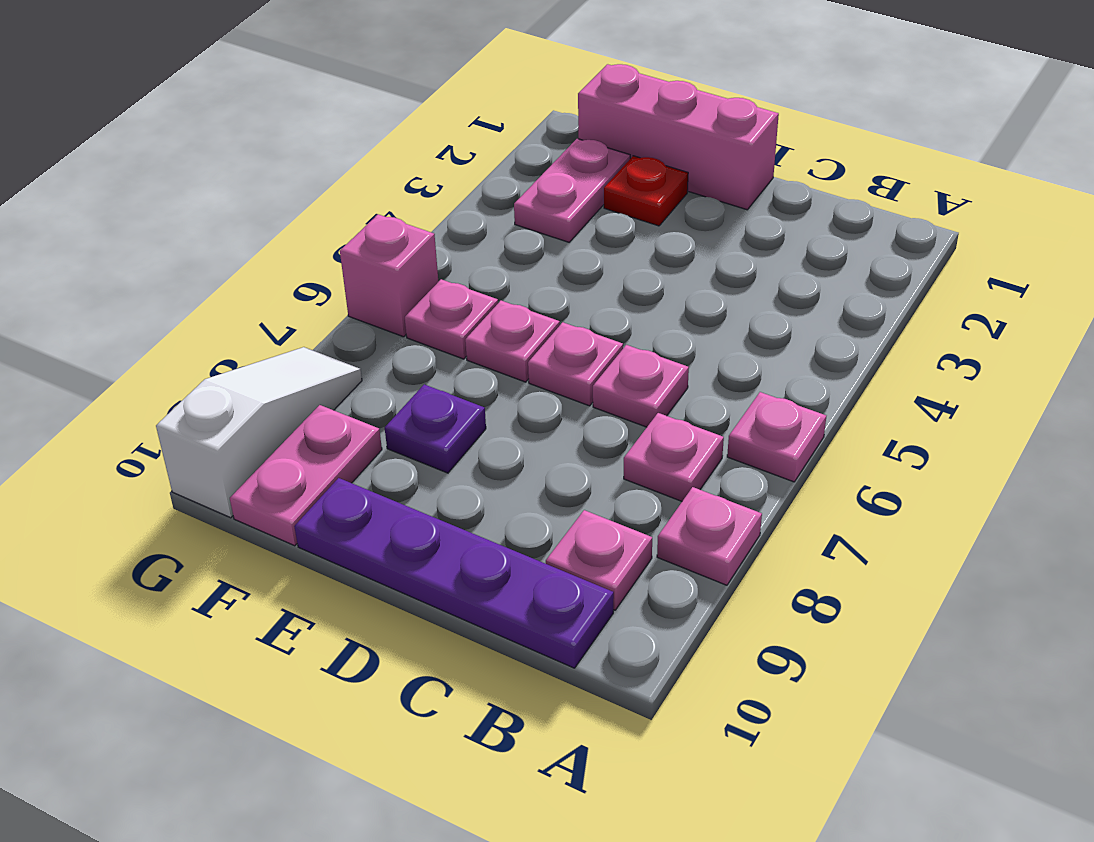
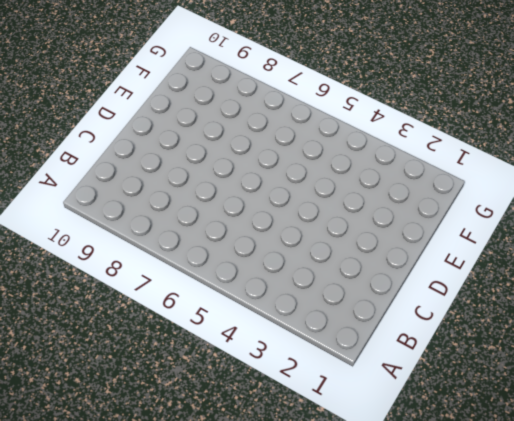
none -> pink 1x1 plate [727,392,826,482]
none -> pink 1x1 plate [657,487,762,585]
none -> pink 1x1 plate [624,413,724,501]

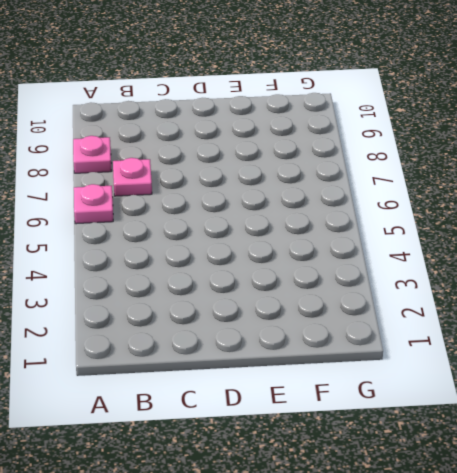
none -> pink 1x1 plate [546,510,652,610]
none -> purple 1x4 plate [294,478,614,668]
none -> pink 1x1 plate [593,345,689,427]

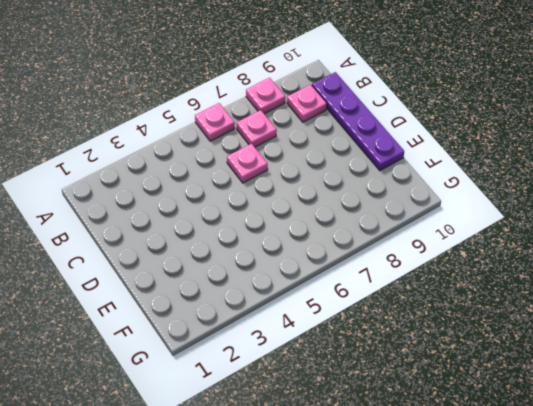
none -> pink 1x3 brick [578,64,779,210]
none -> pink 1x1 plate [528,322,623,406]
none -> red 1x1 plate [604,156,688,226]

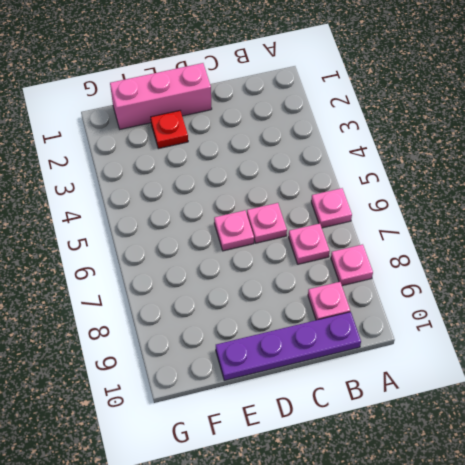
none -> pink 1x1 plate [465,301,560,382]
none -> purple 1x1 plate [385,384,486,473]
none -> pink 1x2 plate [514,139,630,242]

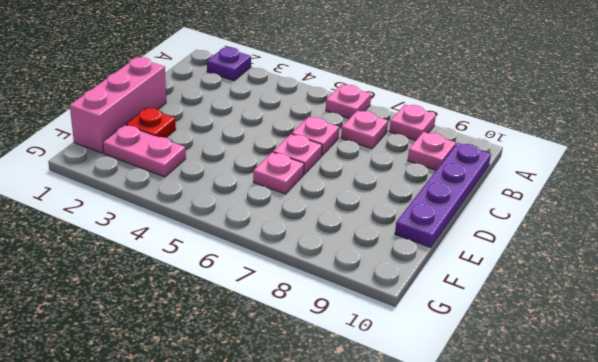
purple 1x1 plate [207,47,251,81] -> purple 1x1 plate moved to [385,384,486,473]
none -> pink 1x1 plate [405,279,498,359]
none -> pink 1x2 plate [230,405,382,546]
none -> pink 1x1 brick [340,214,438,337]

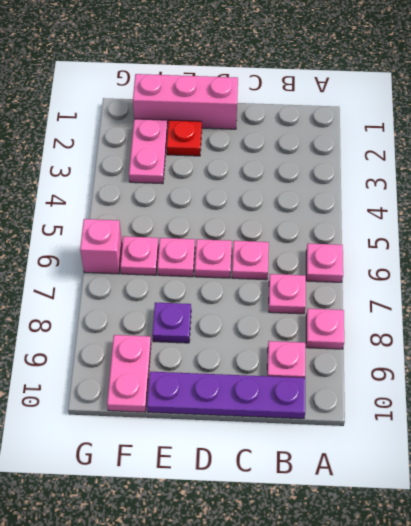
none -> white 1x3 slope [156,347,362,518]

